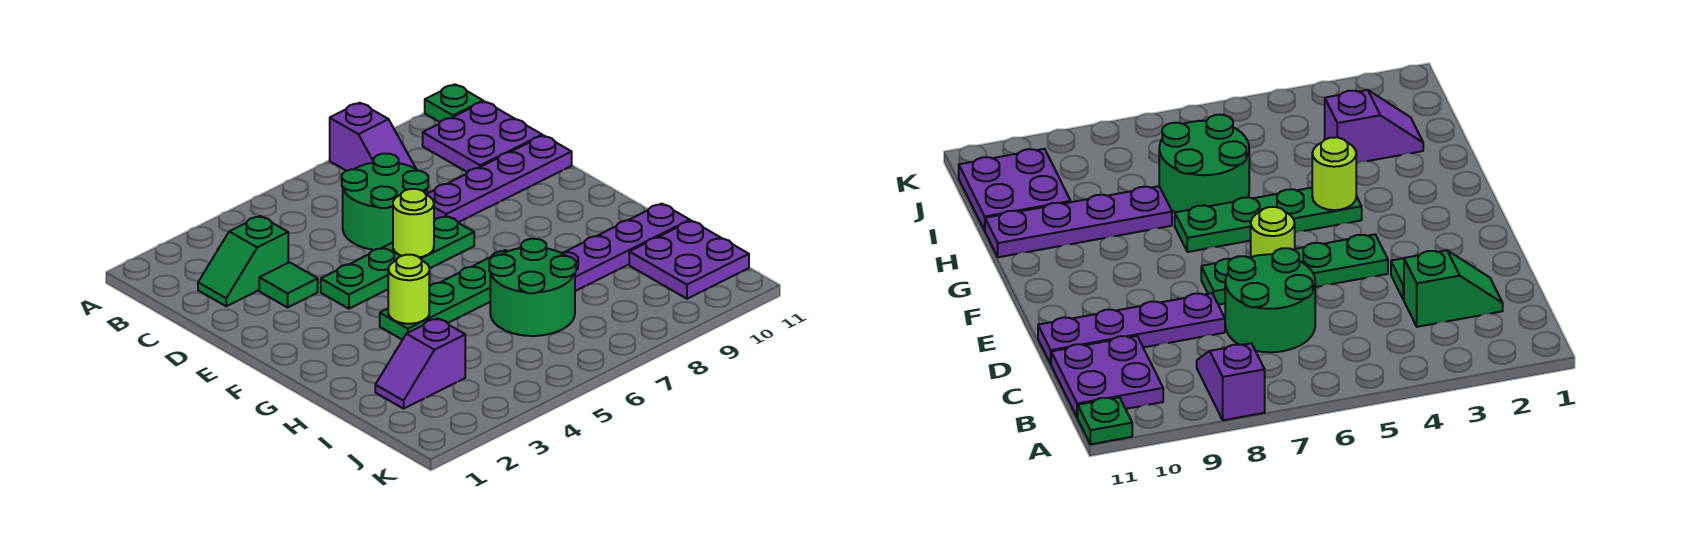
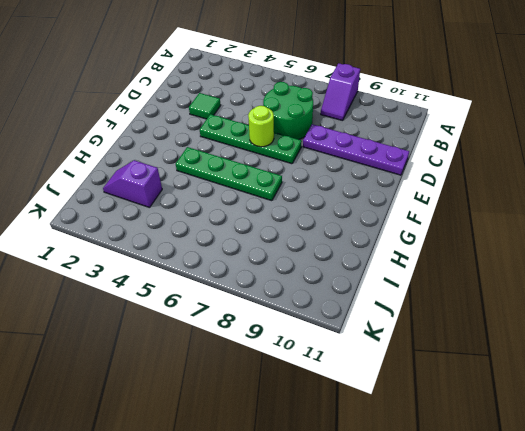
none -> green 1x1 plate [425,84,483,122]
none -> purple 2x2 plate [423,101,542,172]
none -> green 1x2 slope [198,216,288,306]

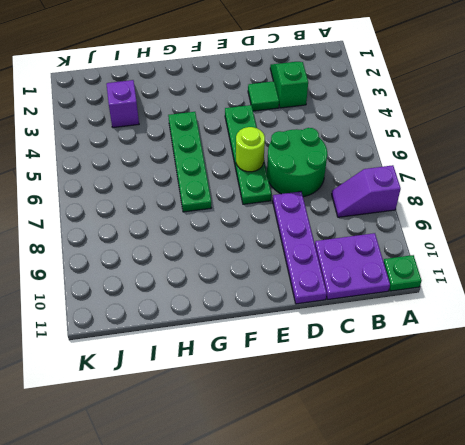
none -> green 2x2 round brick [489,239,576,336]
none -> purple 1x4 plate [561,204,690,291]
none -> purple 2x2 plate [629,221,749,299]

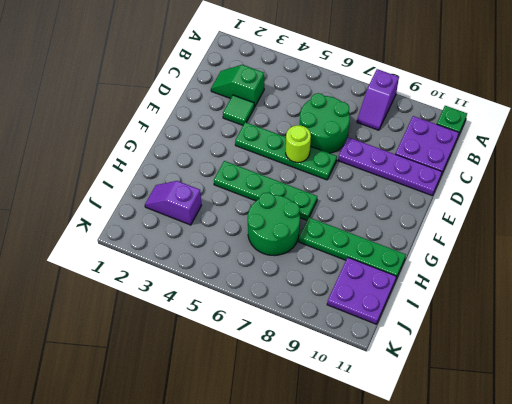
green 1x4 plate [298,217,406,278] -> purple 1x4 plate [561,204,690,291]
none -> lime 1x1 round brick [388,255,429,324]

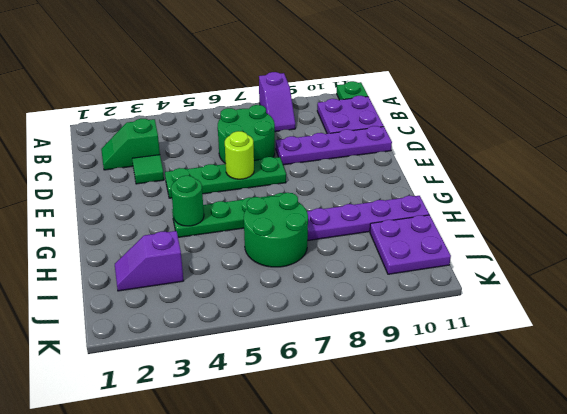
green 1x1 round brick [171,176,204,226] -> lime 1x1 round brick [388,255,429,324]

